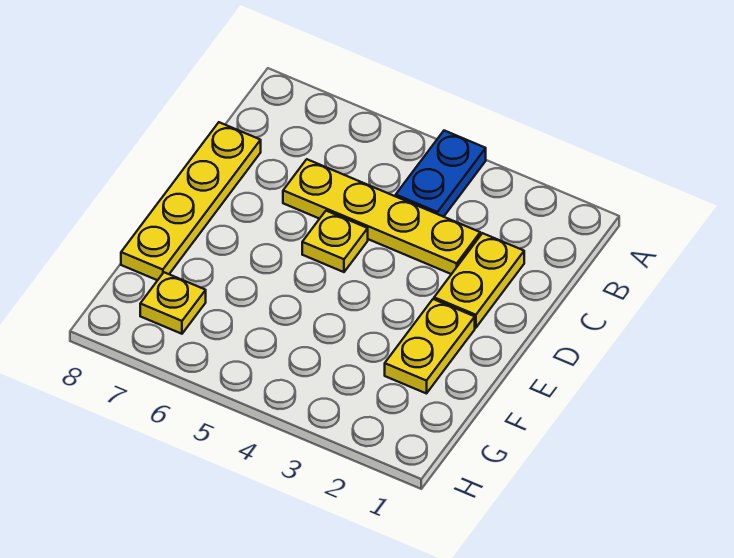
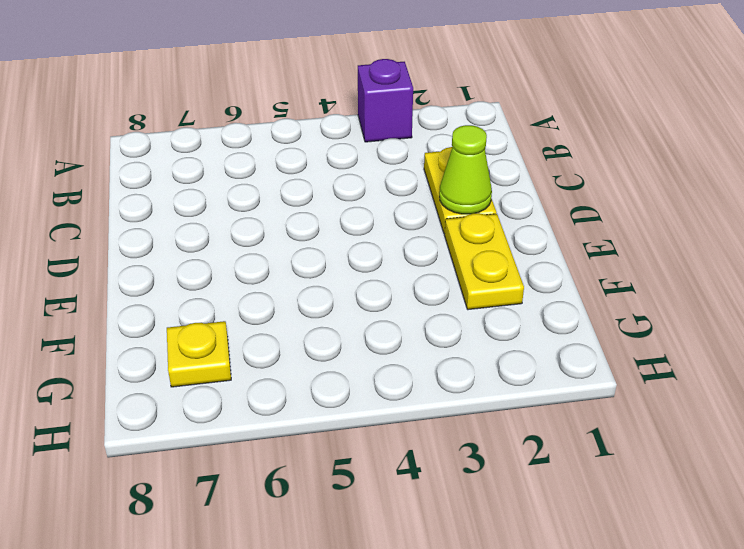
purple 1x1 brick [358,59,413,142] -> none
lime 1x1 cone [439,125,492,214] -> none
none -> blue 1x2 plate [396,131,486,217]
none -> yellow 1x4 plate [283,159,480,274]

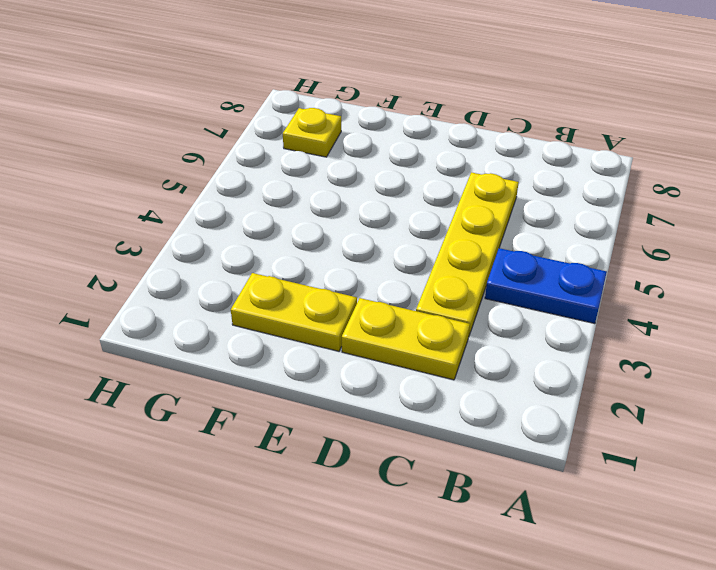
none -> yellow 1x4 plate [121,122,261,280]
none -> yellow 1x1 plate [302,211,368,272]

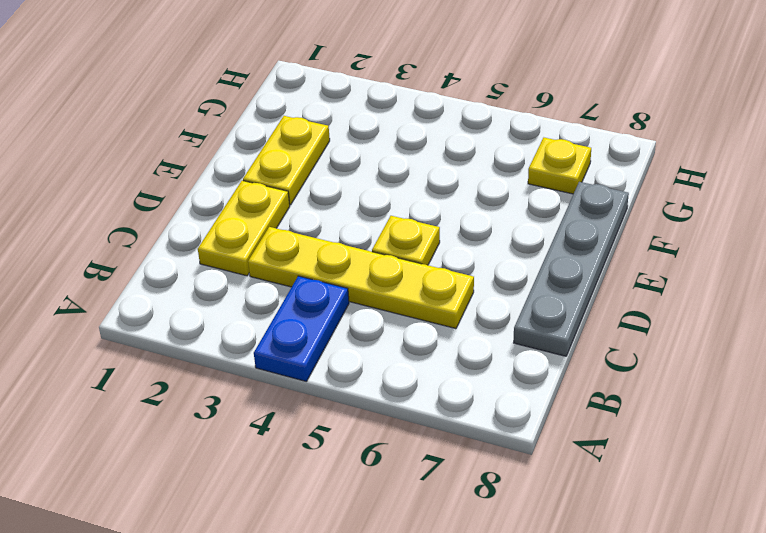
grey 1x4 plate [514,182,629,356] -> yellow 1x4 plate [121,122,261,280]

